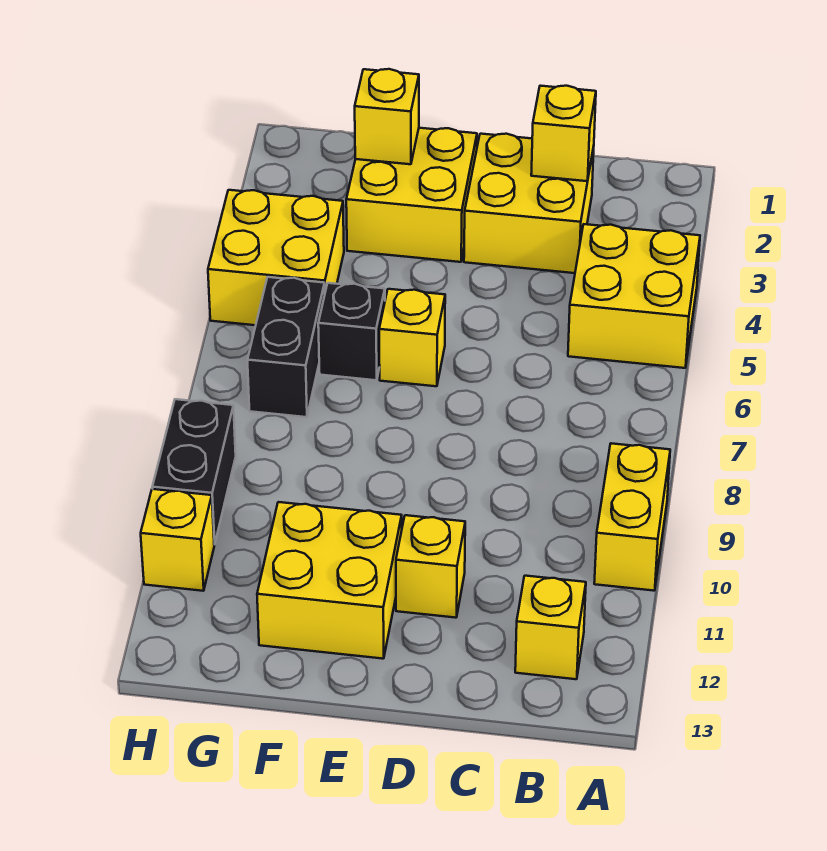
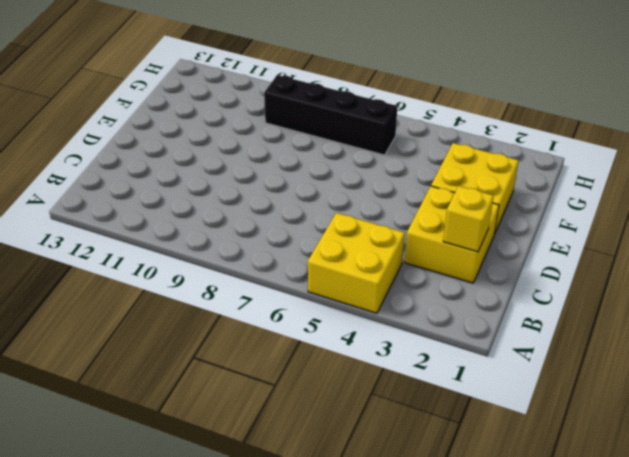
black 1x4 brick [264,75,397,155] -> black 1x2 brick [247,277,325,417]
none -> yellow 1x2 brick [594,443,670,591]
none -> yellow 1x1 brick [515,576,586,679]
none -> yellow 1x1 brick [396,515,465,618]

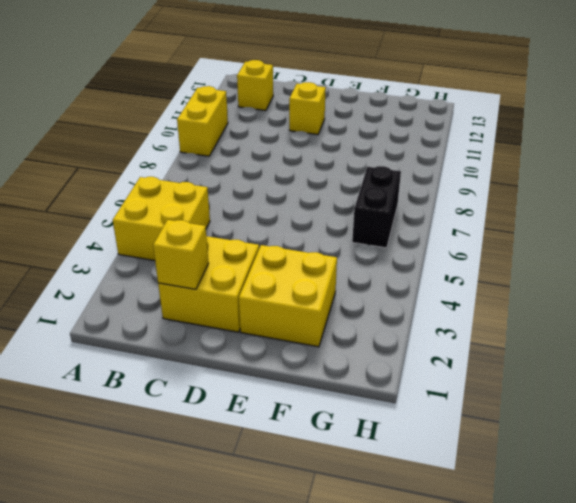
none -> yellow 1x1 brick [379,289,445,386]
none -> yellow 2x2 brick [257,502,402,659]
none -> black 1x1 brick [318,283,385,380]

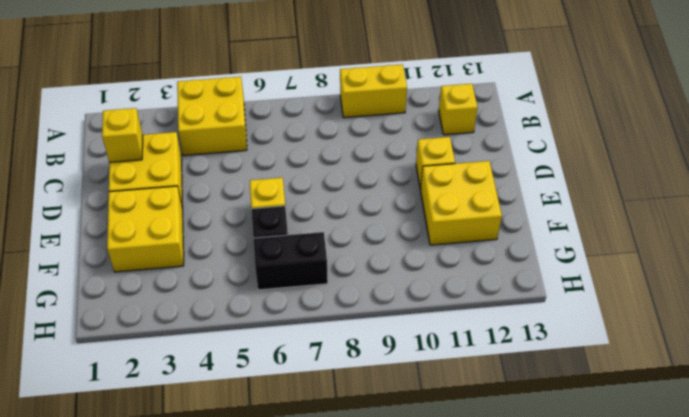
none -> yellow 2x2 brick [208,190,344,325]
none -> black 1x2 brick [152,399,236,545]
none -> yellow 1x1 brick [141,489,214,591]

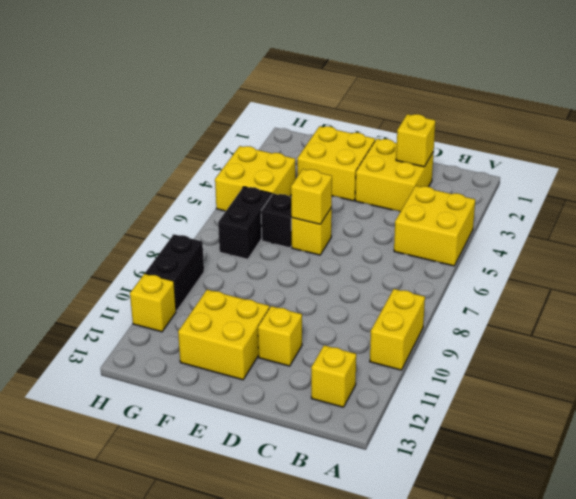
yellow 1x1 brick [291,169,332,224] -> yellow 1x1 brick moved to [355,69,419,164]

